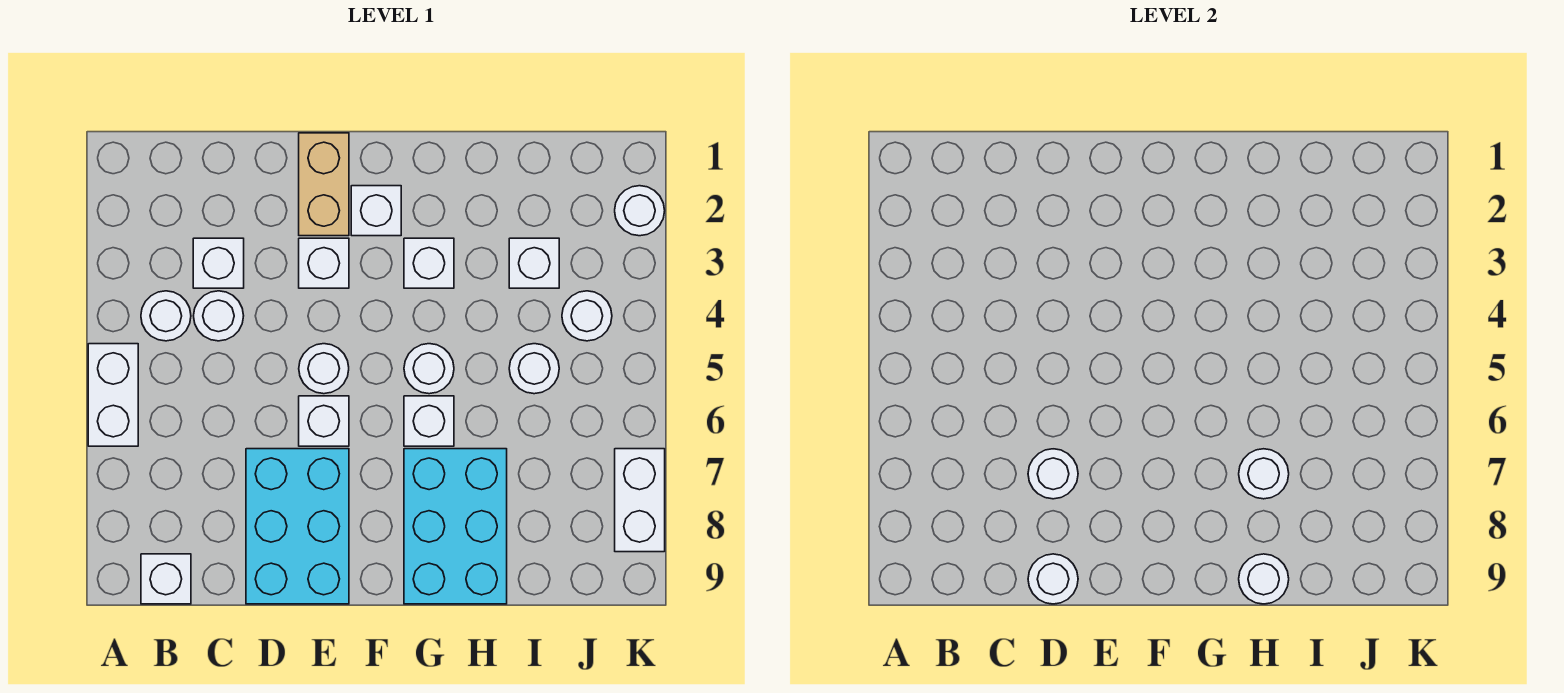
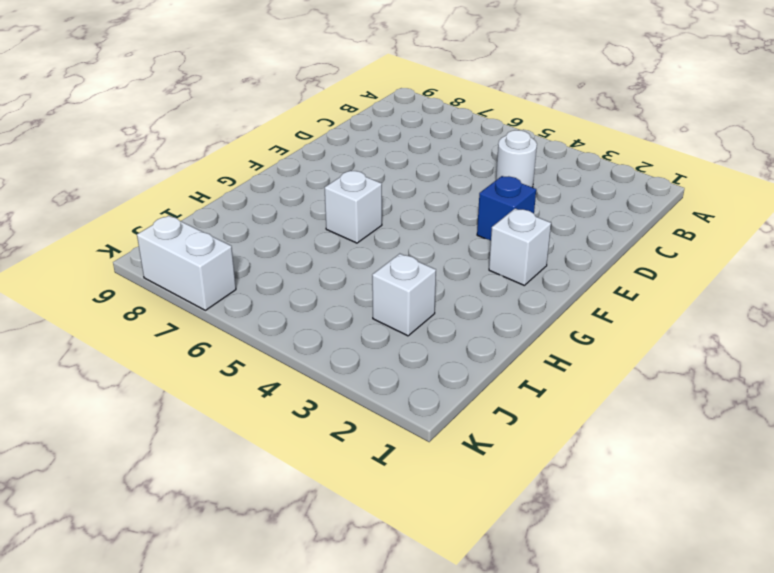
blue 1x1 brick [477,176,536,241] -> white 1x1 brick [299,238,349,288]
none -> white 1x2 brick [88,344,138,446]
none -> white 1x1 round brick [141,291,191,341]
none -> white 1x1 brick [141,554,191,604]

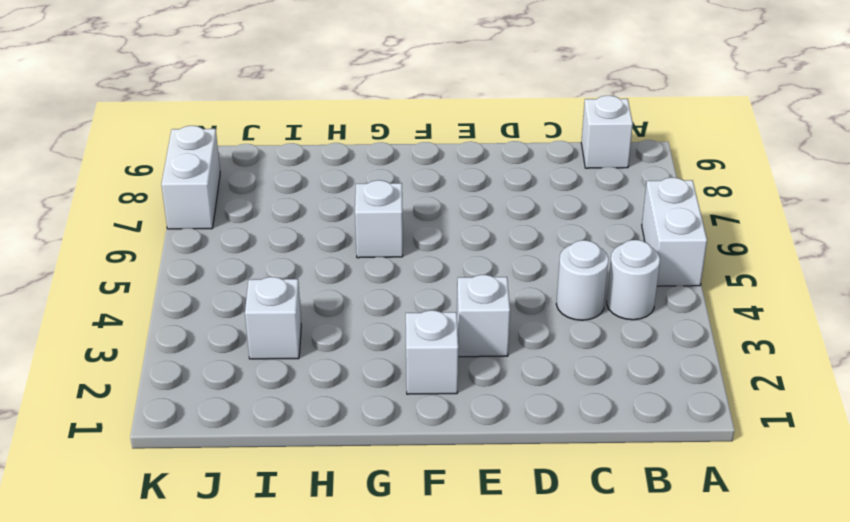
none -> white 1x1 brick [193,238,244,288]
none -> cyan 2x3 brick [246,449,349,604]
none -> tan 1x2 brick [299,133,349,236]

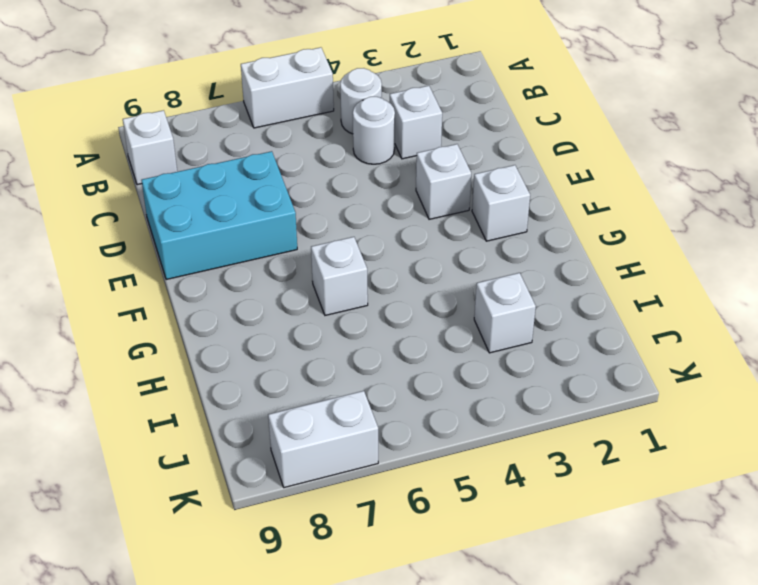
none -> tan 1x2 brick [299,133,349,236]
none -> white 1x1 round brick [299,344,349,394]
none -> white 1x1 brick [299,396,349,446]

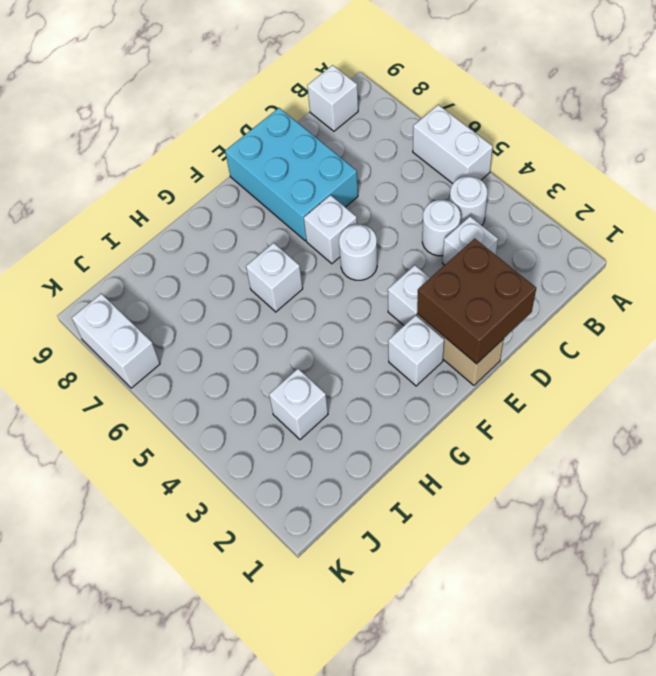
brown 2x2 brick [417,239,536,364] -> none
none -> white 1x1 brick [404,238,454,288]
none -> white 1x1 round brick [404,344,454,394]
none -> cyan 2x3 brick [404,449,507,604]

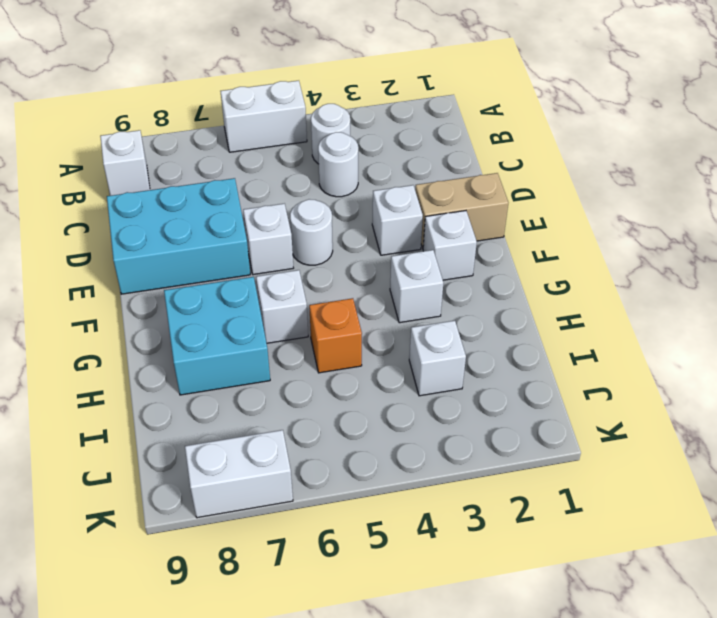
cyan 2x2 brick [164,277,270,395] -> cyan 2x3 brick [404,449,507,604]
orange 1x1 brick [309,298,362,373] -> none
none -> white 1x1 brick [193,238,244,288]
none -> white 1x1 round brick [404,344,454,394]
none -> white 1x1 round brick [509,344,559,394]

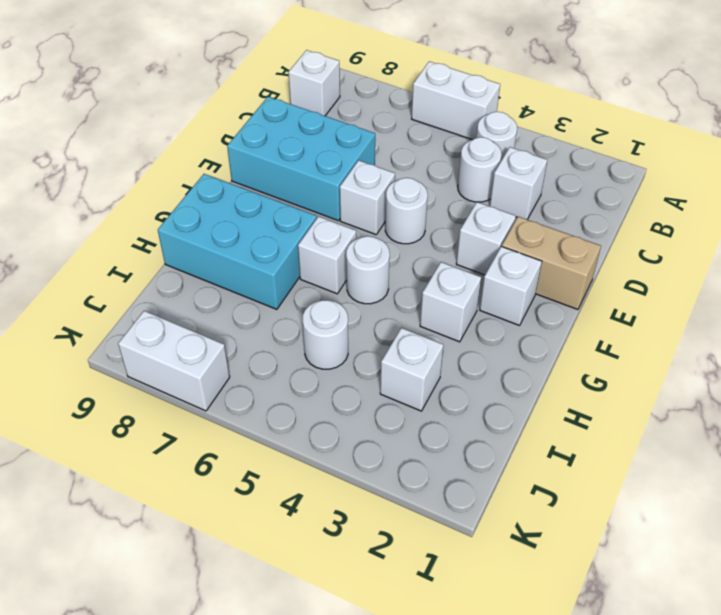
none -> white 1x1 round brick [562,291,612,341]
none -> white 1x1 round brick [615,186,665,236]
none -> white 1x1 round brick [1028,449,1078,499]

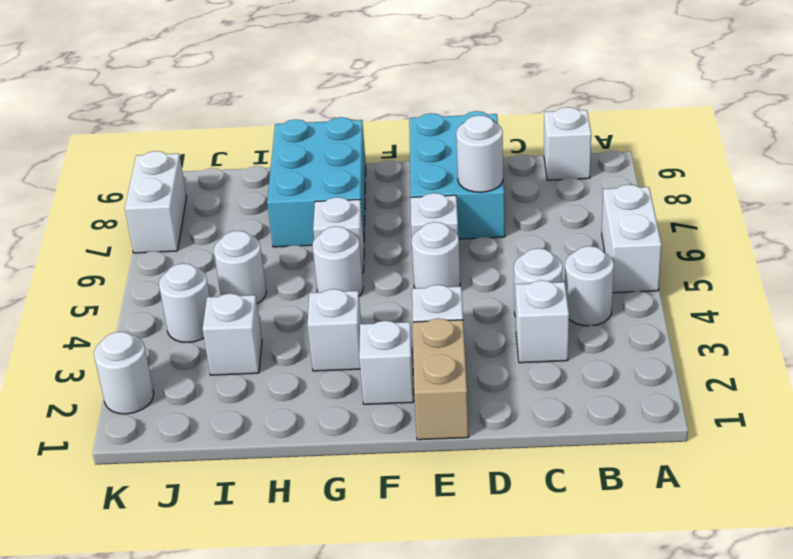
none -> white 1x1 round brick [1028,554,1078,604]
none -> white 1x1 round brick [1239,449,1289,499]
none -> white 1x1 round brick [1239,554,1289,604]

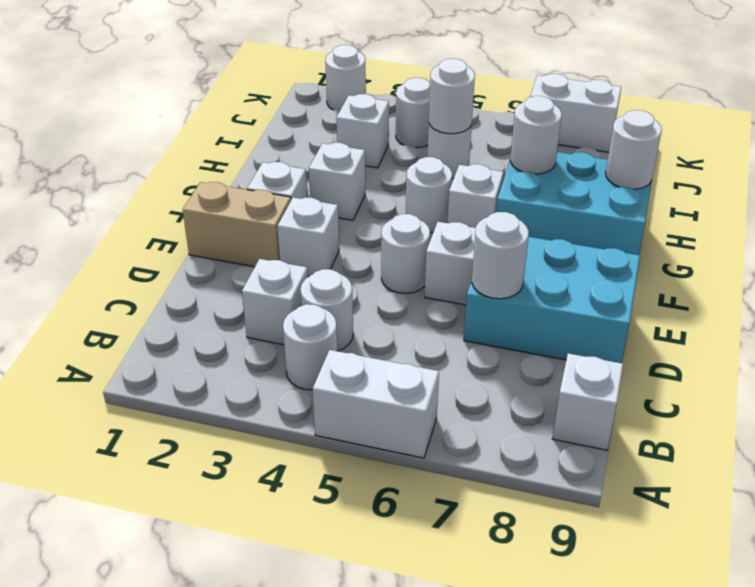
white 1x1 round brick [429,59,475,134] -> white 1x1 round brick moved to [1028,554,1078,604]

